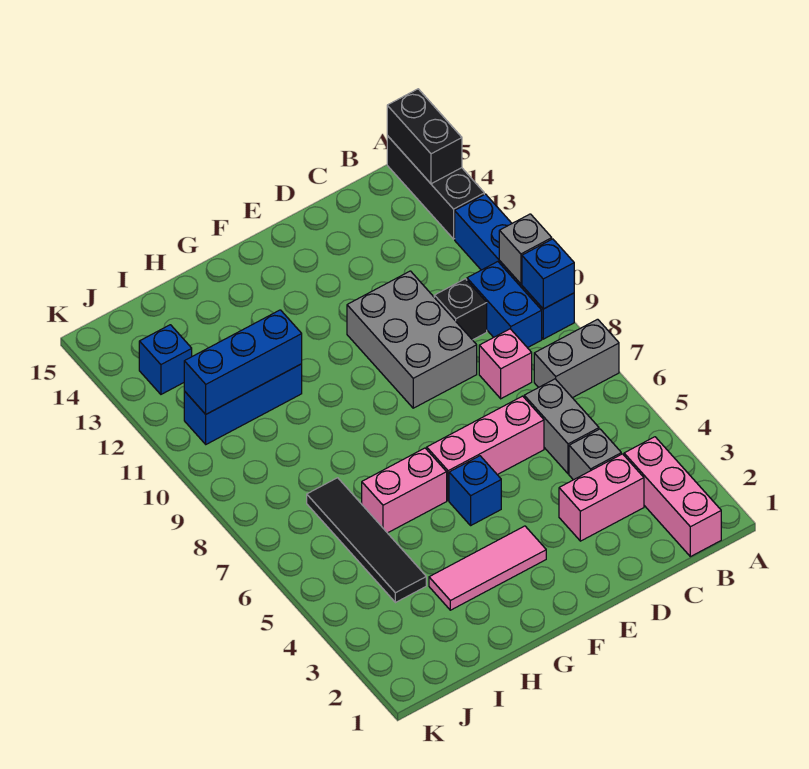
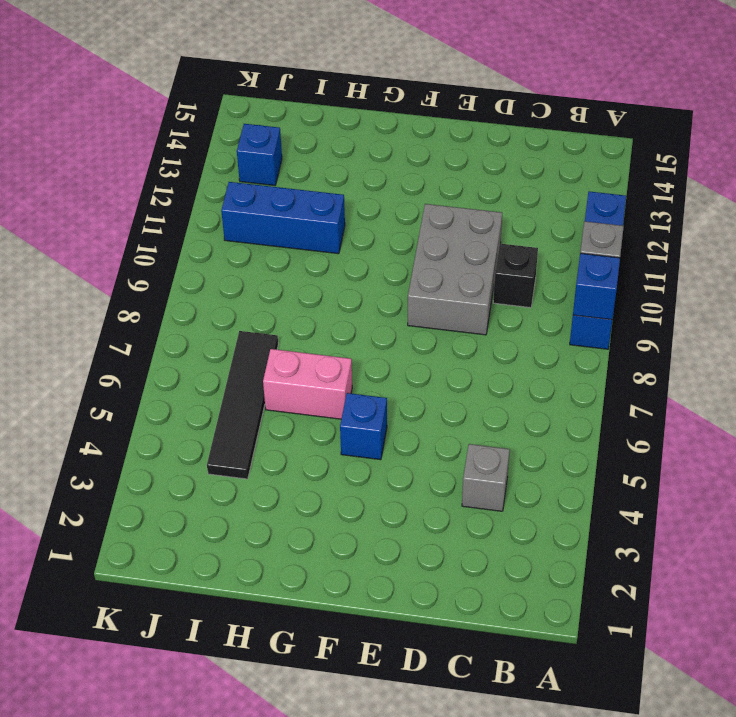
none -> grey 1x2 brick [534,319,619,398]
none -> black 1x3 brick [387,136,484,239]
none -> pink 1x3 brick [624,437,721,557]

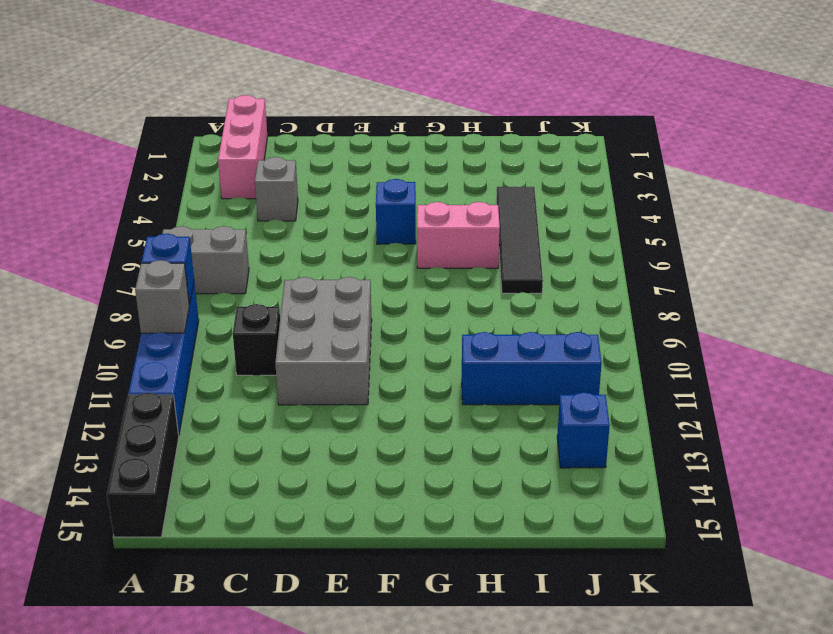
none -> blue 1x2 brick [467,262,542,348]
none -> pink 1x2 brick [559,454,644,541]
none -> grey 1x2 brick [524,379,599,474]

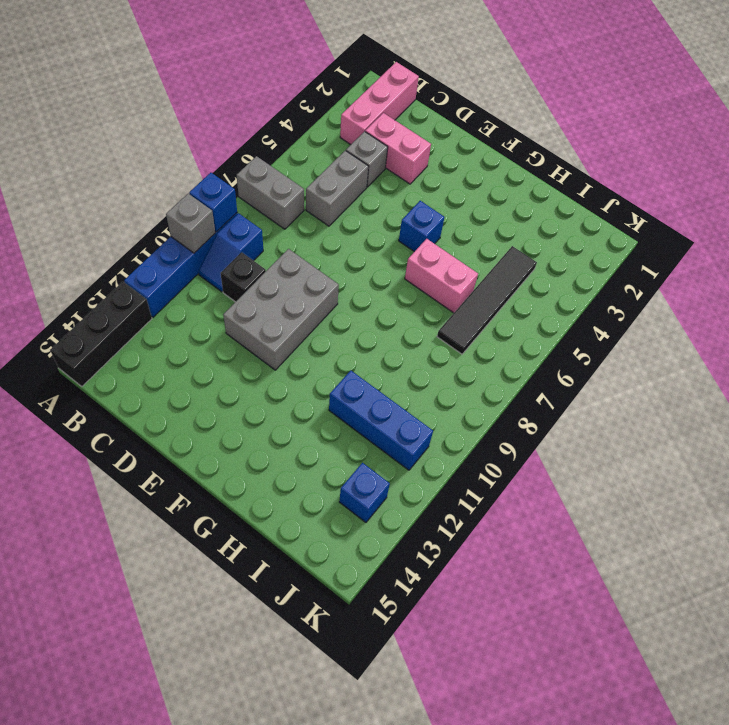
blue 1x2 slope [198,213,263,292] -> blue 1x2 brick [467,262,542,348]
none -> pink 1x1 brick [479,329,532,399]
none -> pink 1x3 brick [427,396,544,501]
none -> pink 1x3 tile [429,526,546,610]

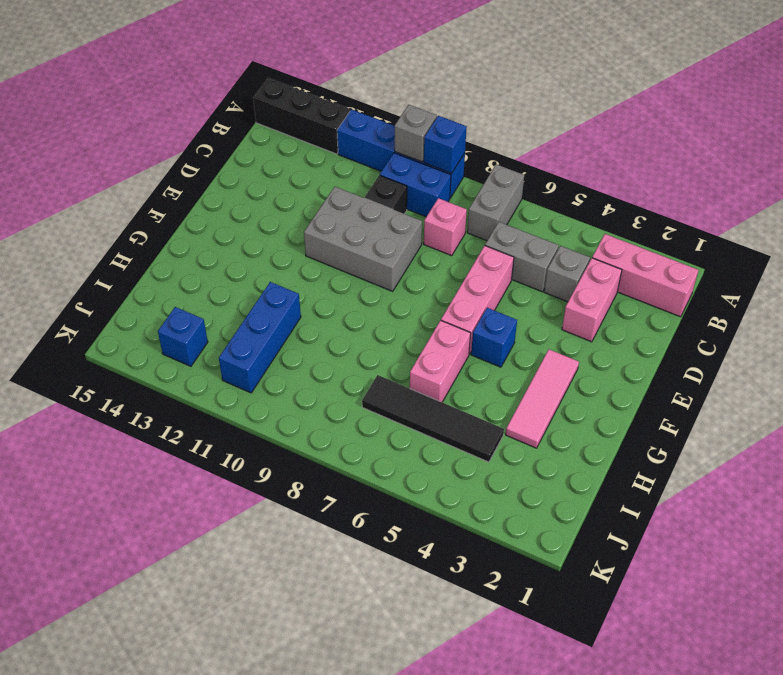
none -> black 1x2 brick [387,89,462,184]
none -> blue 1x3 brick [184,310,302,414]

